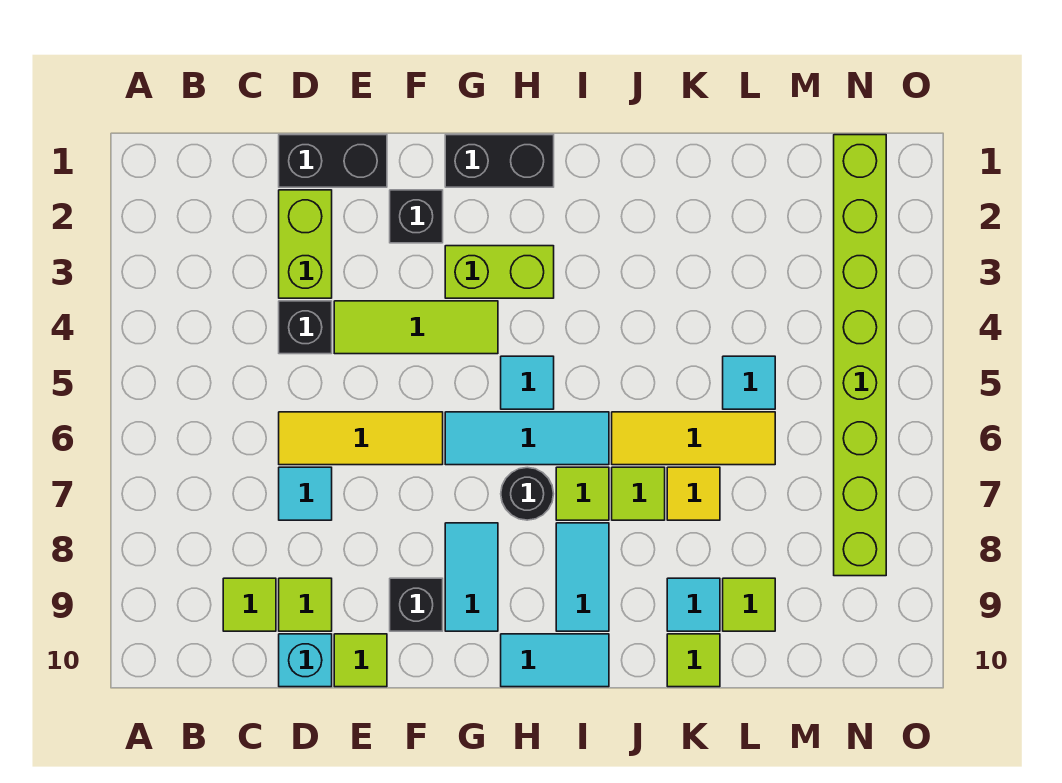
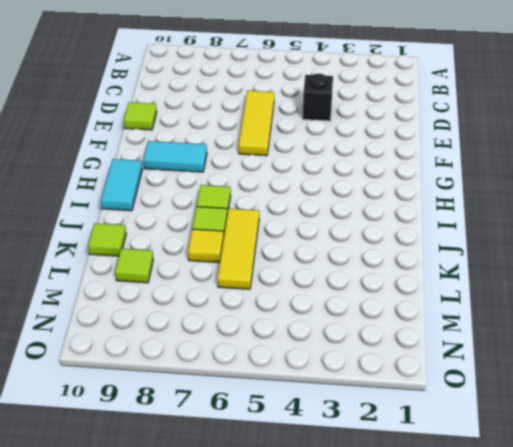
none -> lime 1x1 tile [223,578,276,631]
none -> black 1x2 brick [279,135,387,187]
none -> lime 1x2 brick [279,190,332,298]

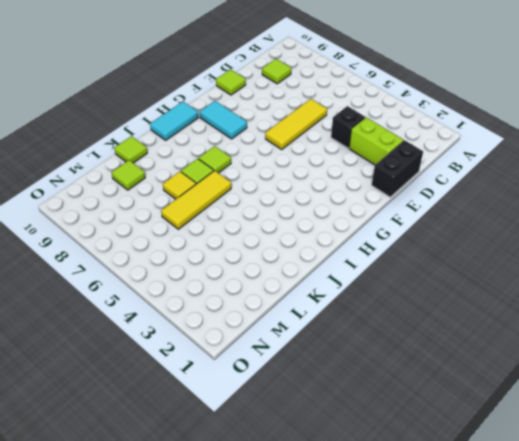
none -> cyan 1x1 tile [279,467,332,520]
none -> lime 1x1 tile [279,578,332,631]
none -> cyan 1x1 brick [279,634,332,687]

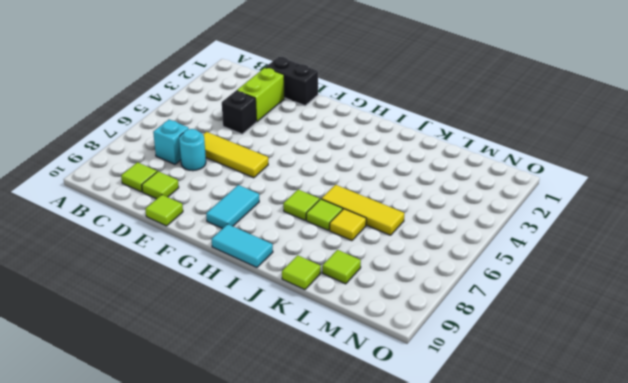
cyan 1x1 brick [153,120,189,164] -> cyan 1x1 brick moved to [279,634,332,687]
cyan 1x1 round brick [179,129,206,171] -> cyan 1x1 tile [279,467,332,520]
none -> lime 1x3 tile [334,301,498,354]
none -> black 1x1 brick [390,190,443,243]
none -> black 1x1 brick [390,578,443,631]

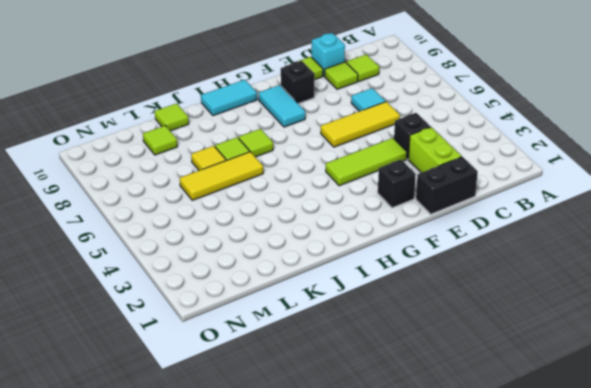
none -> black 1x2 brick [445,135,554,187]
none -> lime 1x2 brick [445,246,554,298]
none -> cyan 1x3 tile [445,412,609,465]

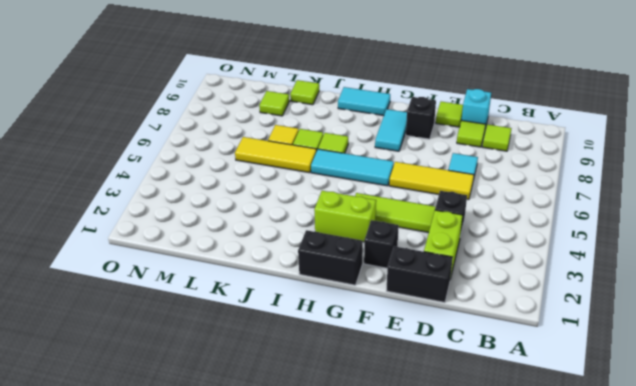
none -> cyan 1x1 tile [501,356,554,409]
none -> black 1x1 round brick [501,467,554,520]
none -> cyan 1x2 tile [556,523,609,631]

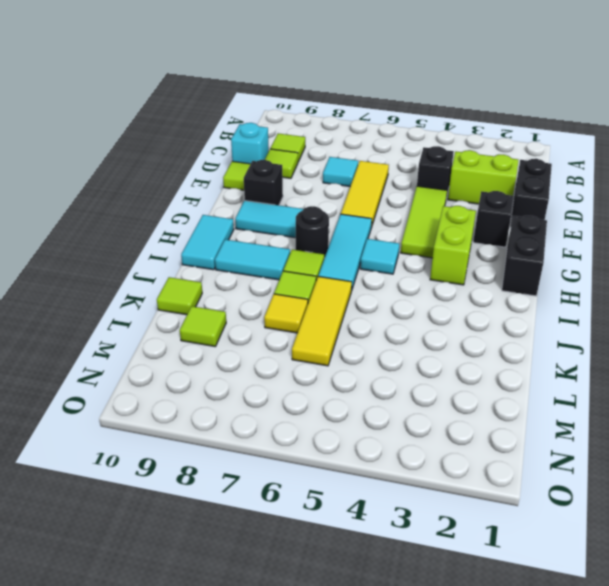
none -> cyan 1x1 tile [667,578,720,631]
none -> cyan 1x1 tile [723,356,775,409]
none -> lime 1x8 brick [834,135,886,576]

